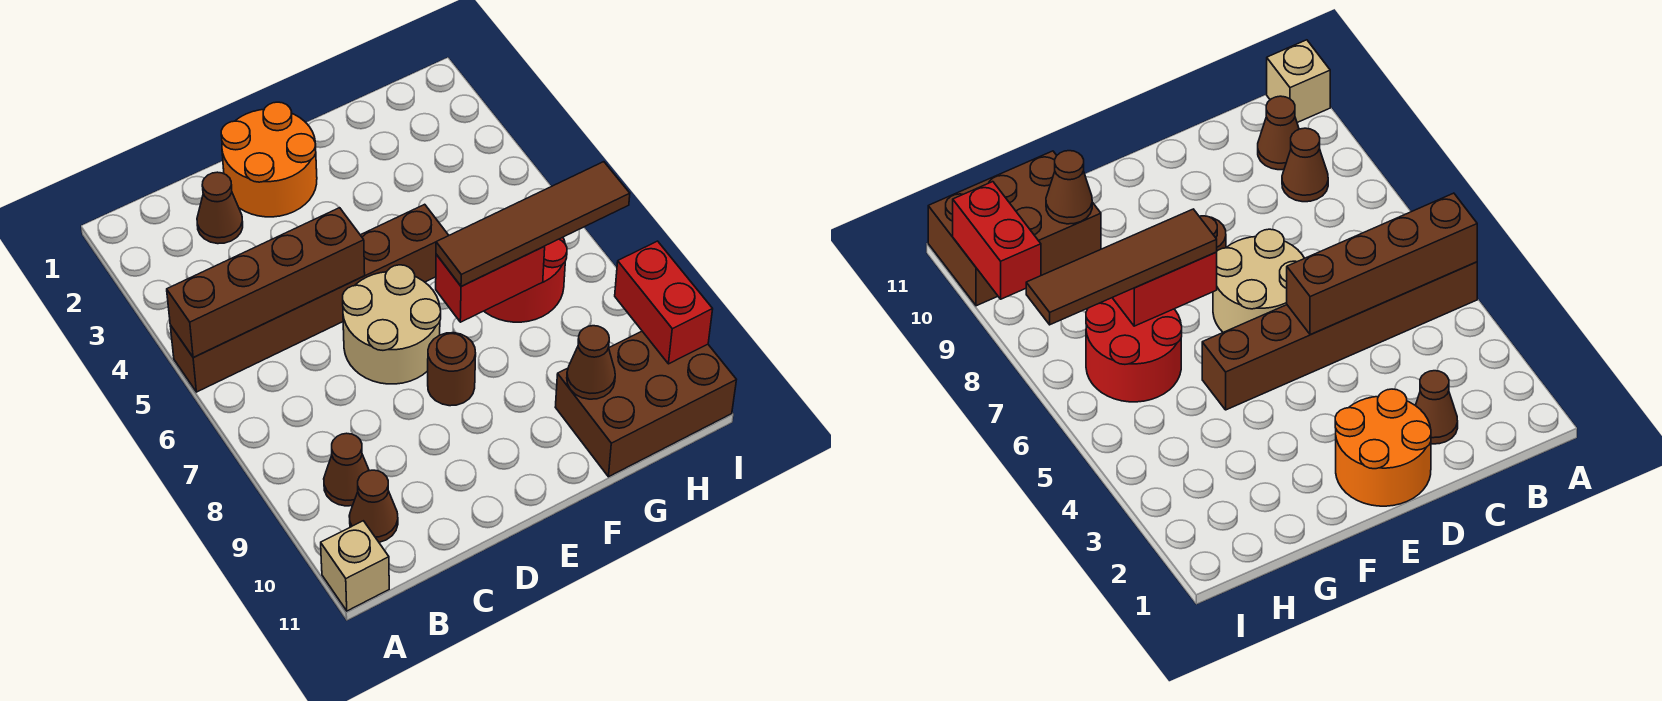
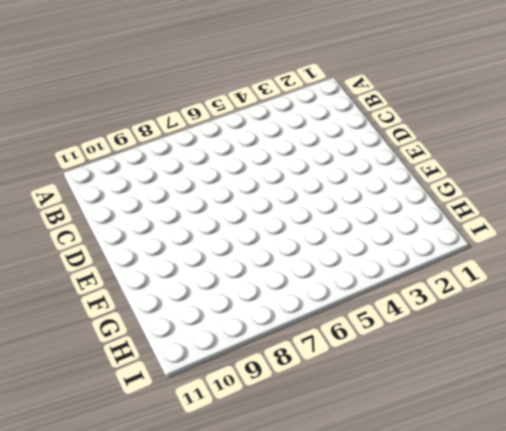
none -> brown 1x6 brick [170,204,449,392]
none -> tan 1x1 brick [321,521,389,611]
none -> brown 1x1 cone [324,433,369,506]

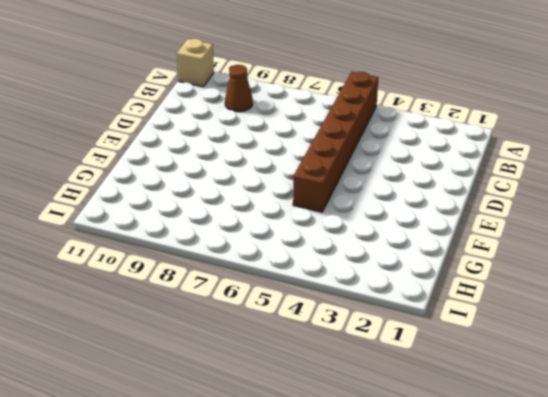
none -> brown 1x1 cone [349,470,398,542]
none -> brown 1x1 cone [197,172,243,244]
none -> orange 2x2 round brick [221,102,317,217]

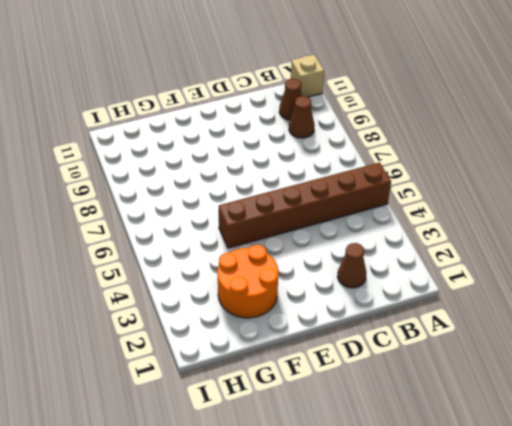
orange 2x2 round brick [218,245,278,318] -> orange 2x2 round brick moved to [221,102,317,217]
none -> tan 2x2 round brick [343,265,441,384]
none -> brown 1x1 round brick [428,333,476,406]
none -> red 2x2 round brick [484,237,567,322]

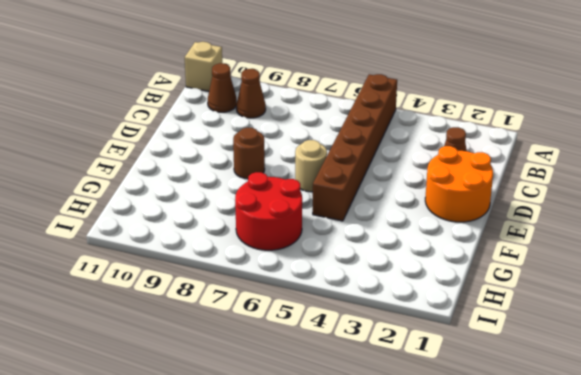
tan 1x1 round brick [295,140,327,192] -> tan 2x2 round brick [343,265,441,384]
none -> brown 2x3 brick [555,331,736,477]
none -> brown 1x4 brick [167,208,365,358]
none -> red 1x2 brick [436,246,545,322]

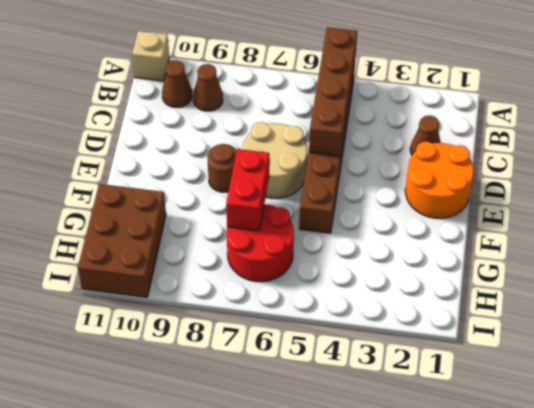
none -> brown 1x1 cone [567,326,615,399]
none -> red 1x2 brick [615,241,713,364]
none -> brown 1x4 tile [436,162,630,286]

